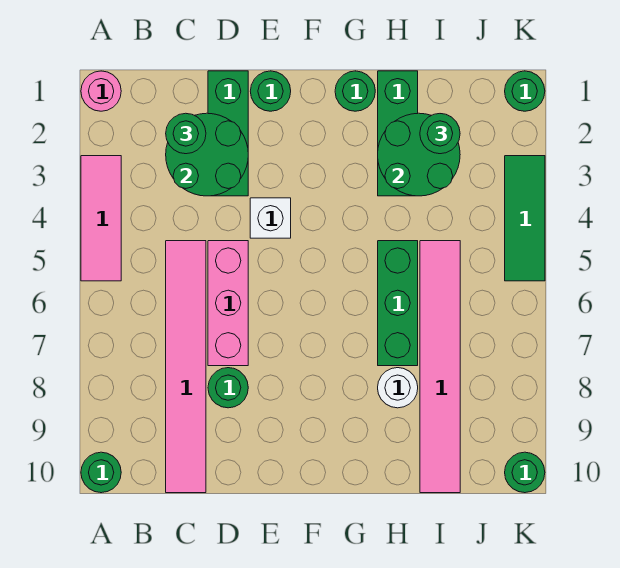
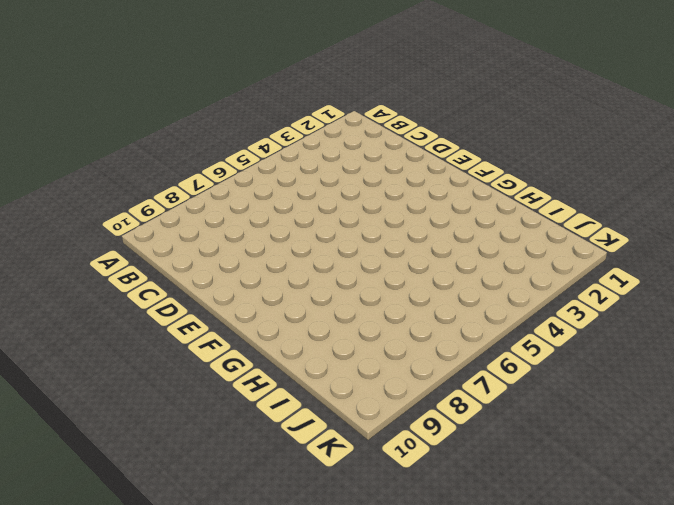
none -> pink 1x1 round brick [81,71,121,111]
none -> pink 1x3 tile [81,156,121,281]
none -> green 1x1 round brick [81,452,121,493]

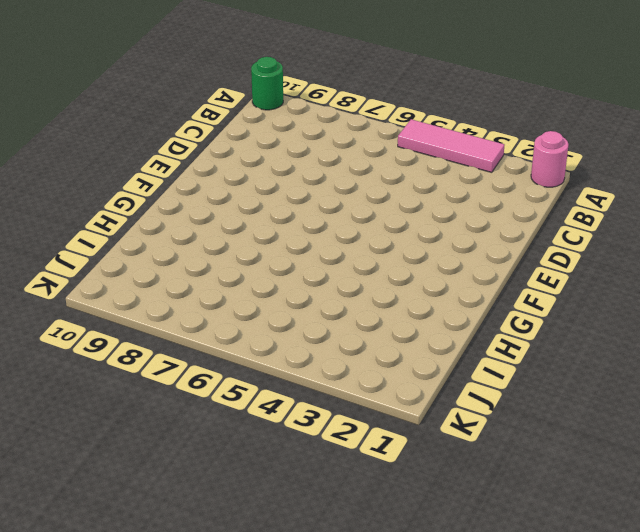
none -> pink 1x6 tile [166,241,206,493]
none -> green 1x3 brick [208,71,248,196]
none -> pink 1x3 brick [208,241,248,366]

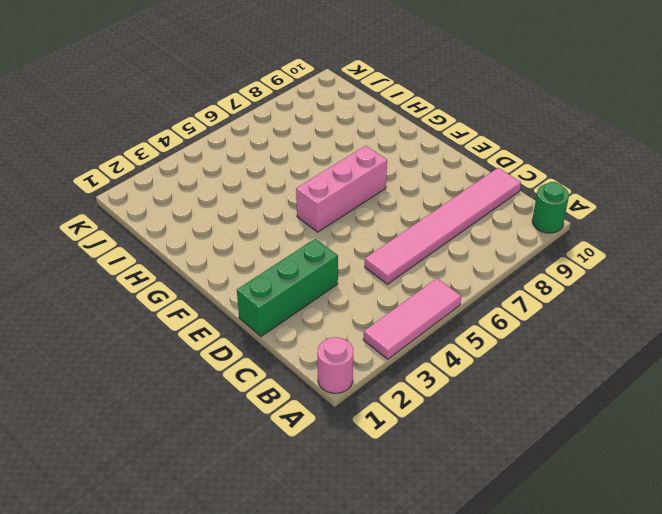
pink 1x3 brick [296,146,387,232] -> pink 1x3 brick moved to [208,241,248,366]
none -> green 1x1 round brick [208,368,248,408]
none -> green 1x1 round brick [250,71,291,111]
none -> white 1x1 brick [250,198,291,238]

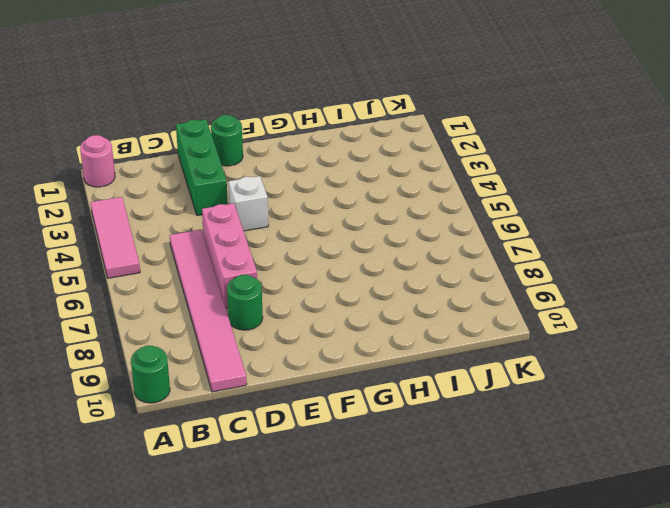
none -> green 1x1 round brick [335,71,375,111]
none -> green 1x3 brick [378,71,418,196]
none -> green 1x3 brick [378,241,418,366]

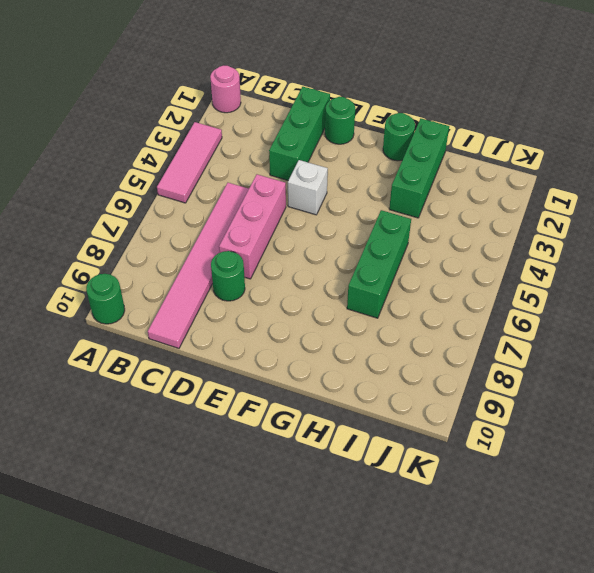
none -> white 1x1 round brick [378,368,418,408]
none -> pink 1x6 tile [420,241,460,493]
none -> green 1x1 round brick [505,71,545,111]

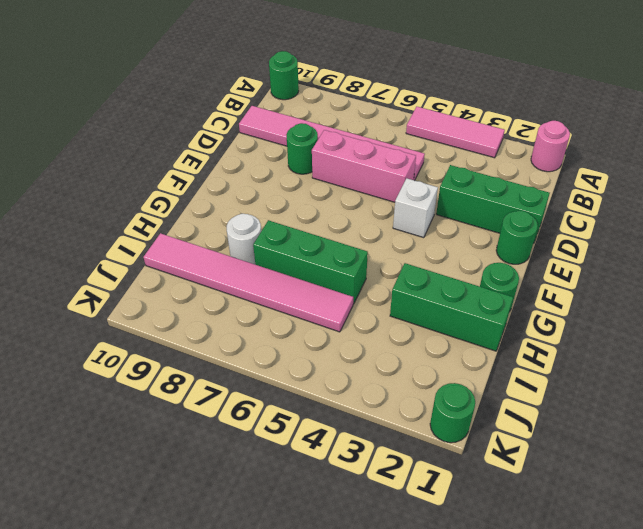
none -> green 1x3 tile [505,156,545,281]
none -> green 1x1 round brick [505,452,545,493]
none -> green 2x2 round brick [166,113,248,196]

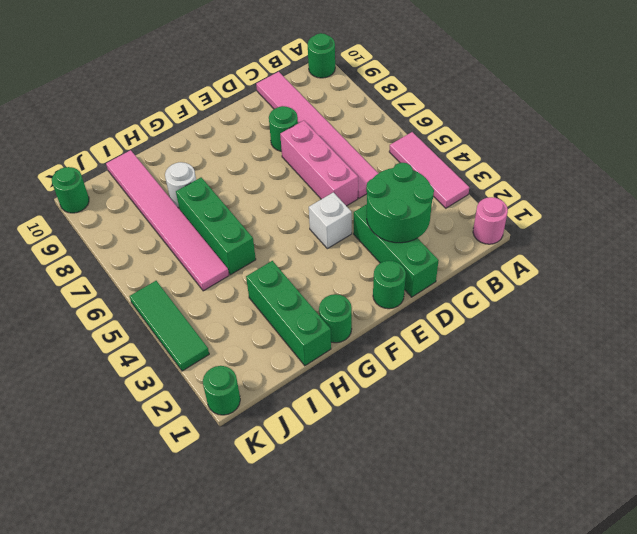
none -> green 2x2 round brick [378,113,460,196]
none -> green 1x1 round brick [166,113,206,154]
none -> green 1x1 round brick [420,114,460,154]

